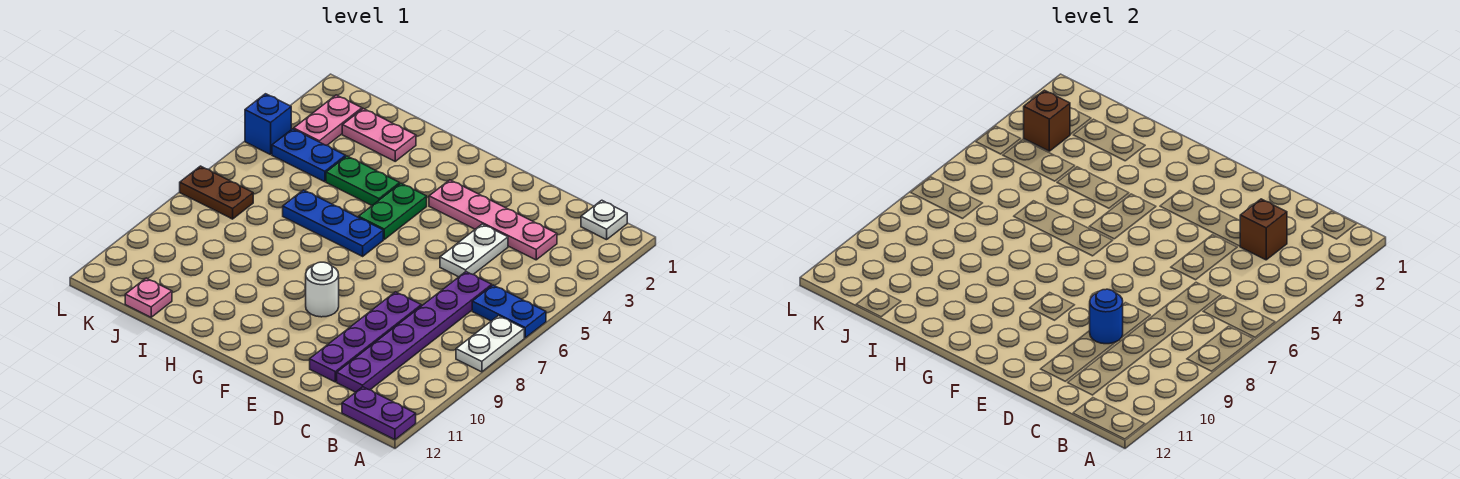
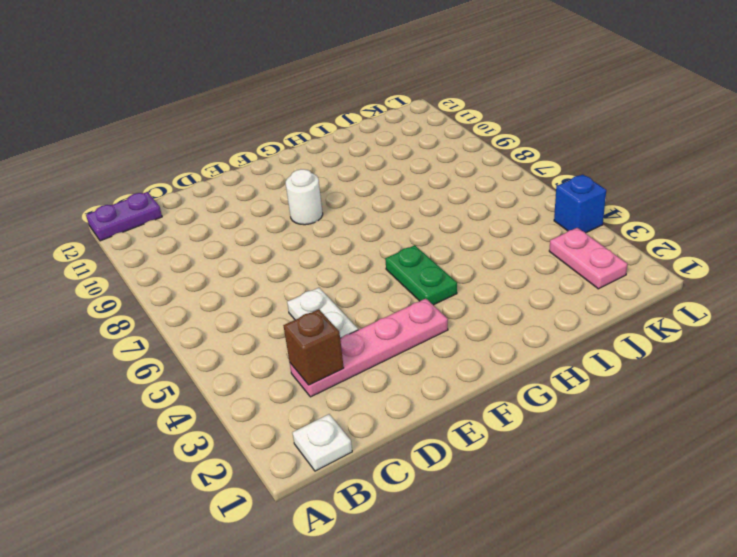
none -> blue 1x2 plate [472,285,546,338]
none -> white 1x2 plate [456,316,524,372]
none -> purple 1x6 plate [337,272,492,392]

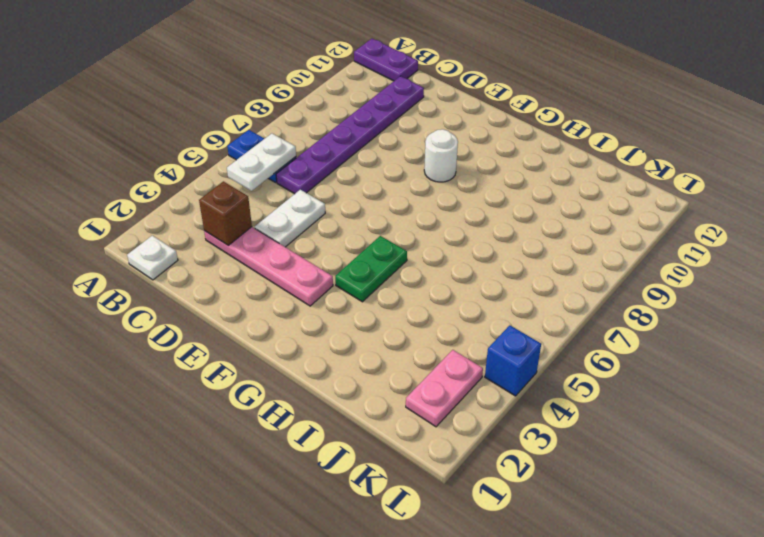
white 1x2 plate [227,134,296,191] -> white 1x2 plate moved to [456,316,524,372]
none -> purple 1x4 plate [310,292,421,382]
none -> blue 1x3 plate [283,190,383,256]
none -> green 1x2 plate [326,156,400,205]

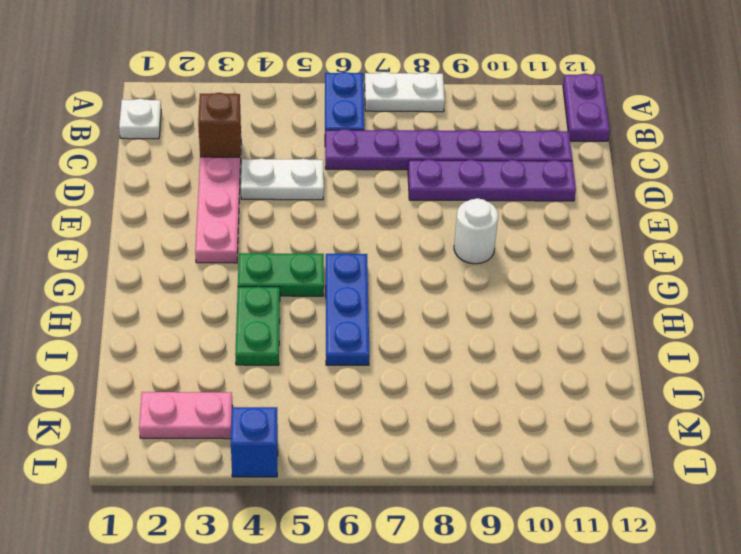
none -> pink 1x2 plate [342,109,416,161]
none -> blue 1x2 plate [272,129,346,182]
none -> pink 1x1 plate [125,278,172,317]

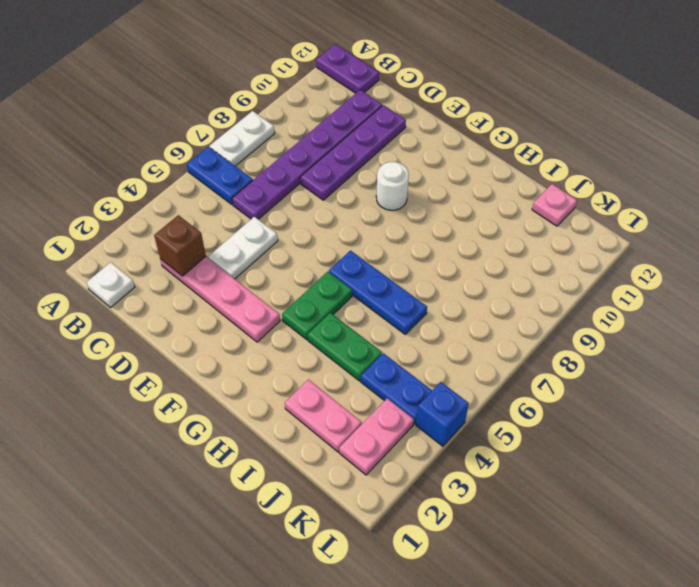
none -> brown 1x2 plate [180,166,253,219]
none -> blue 1x1 round brick [1090,289,1123,344]
none -> brown 1x1 brick [1024,90,1070,151]

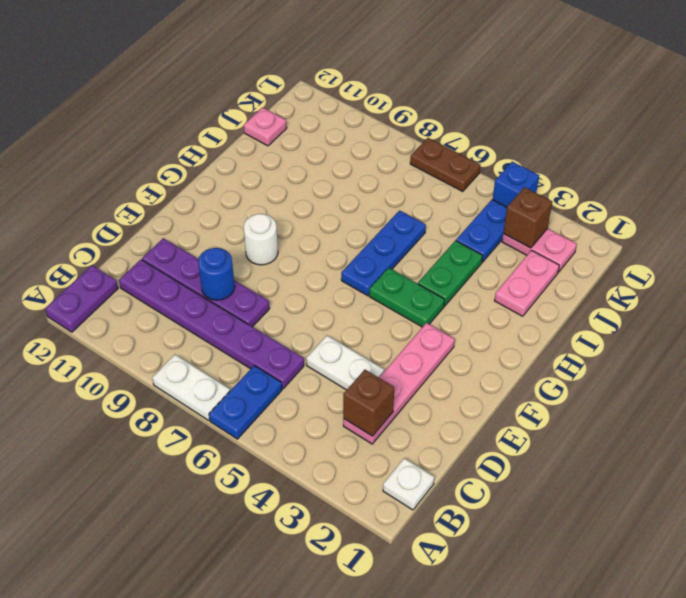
brown 1x2 plate [410,138,480,191] -> brown 1x2 plate turned to [180,166,253,219]

